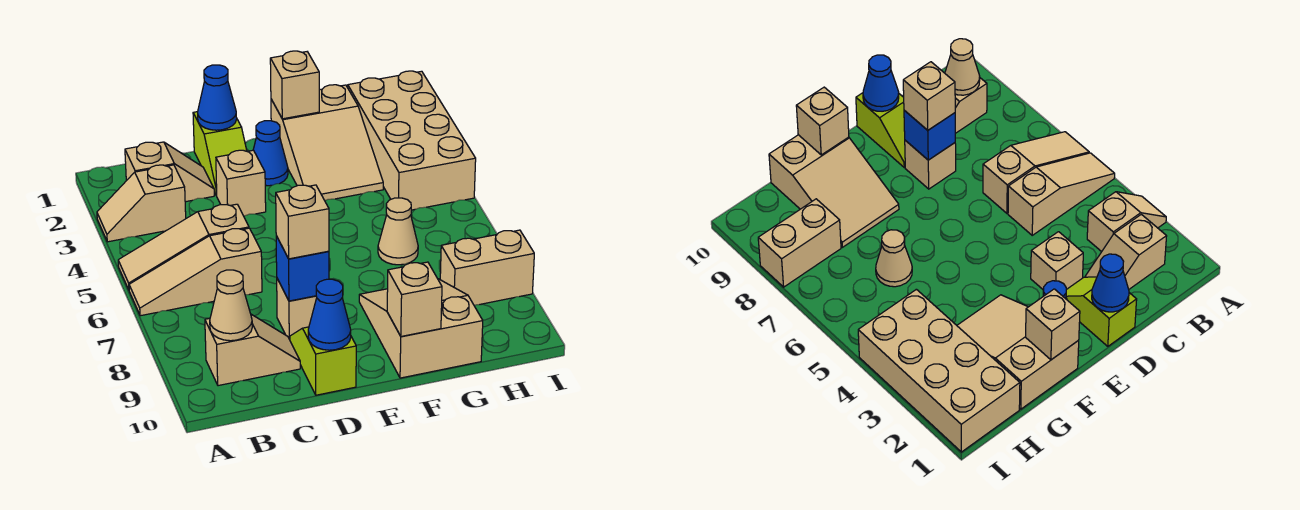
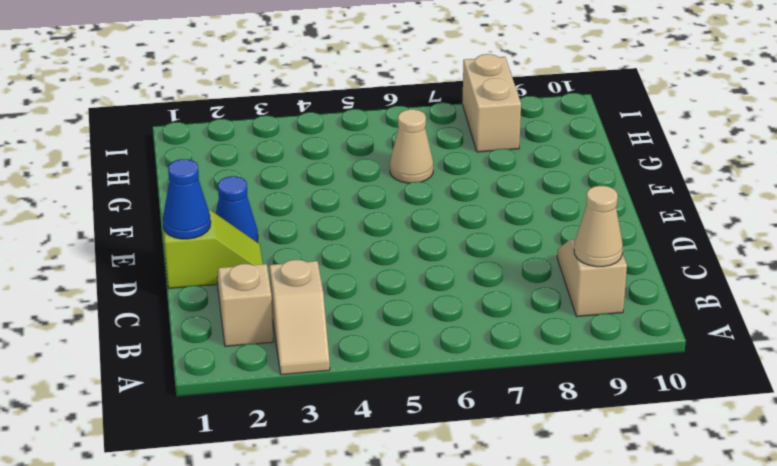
none -> tan 1x3 slope [118,204,249,290]
none -> tan 1x3 slope [129,228,262,316]
none -> tan 1x1 brick [216,150,266,216]

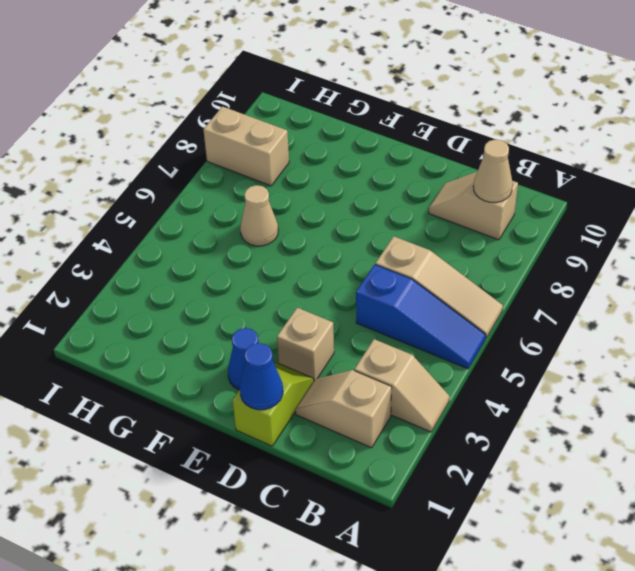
blue 1x3 slope [356,264,486,369] -> tan 1x3 slope [118,204,249,290]
none -> tan 1x1 brick [277,279,317,340]
none -> lime 1x2 slope [290,327,356,395]
none -> tan 2x3 slope [271,85,383,200]

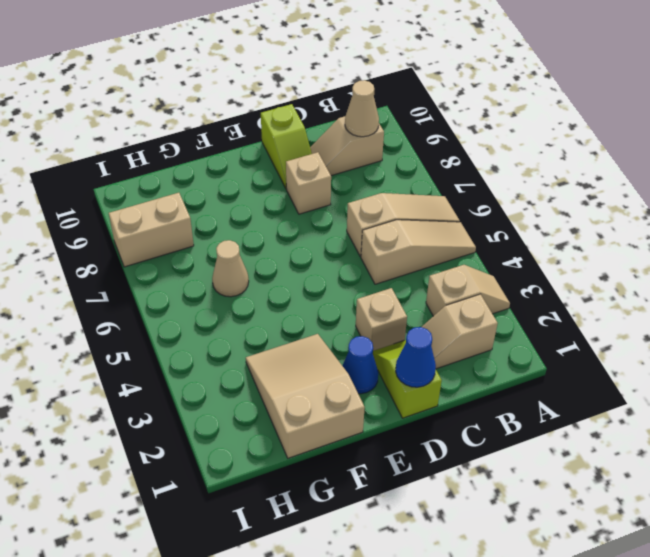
none -> tan 2x3 slope [359,279,483,378]
none -> tan 2x4 brick [348,71,476,210]
none -> blue 1x1 brick [276,236,329,301]

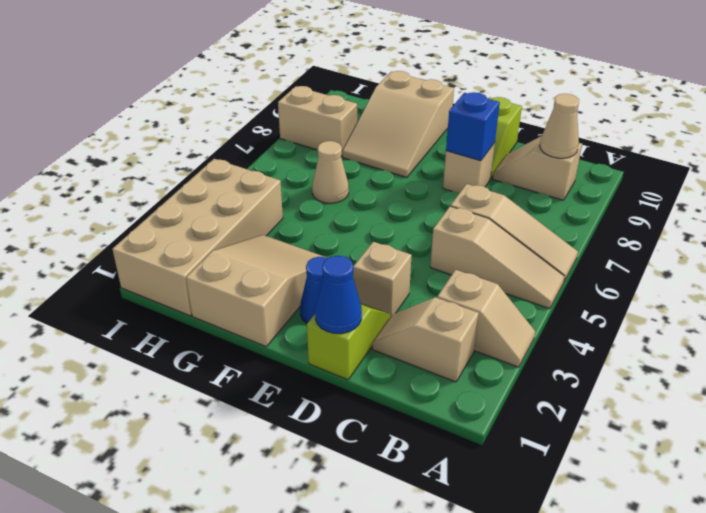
none -> blue 1x1 cone [308,279,351,350]
none -> tan 1x1 brick [270,51,319,119]
none -> tan 1x1 brick [387,262,442,336]

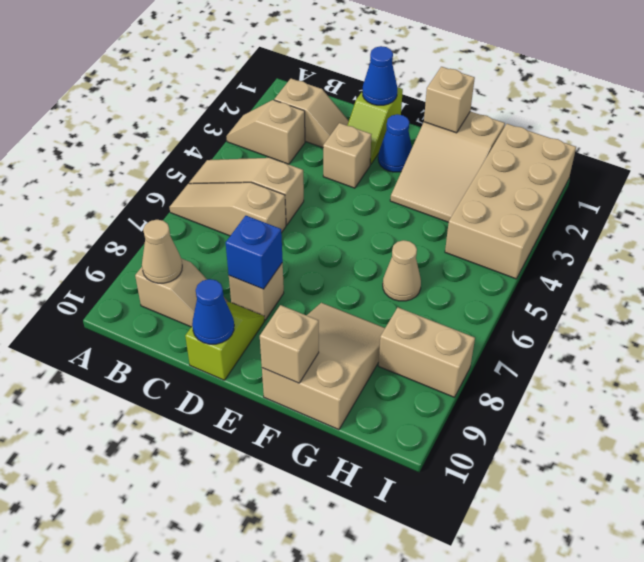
none -> tan 1x1 brick [276,185,329,259]

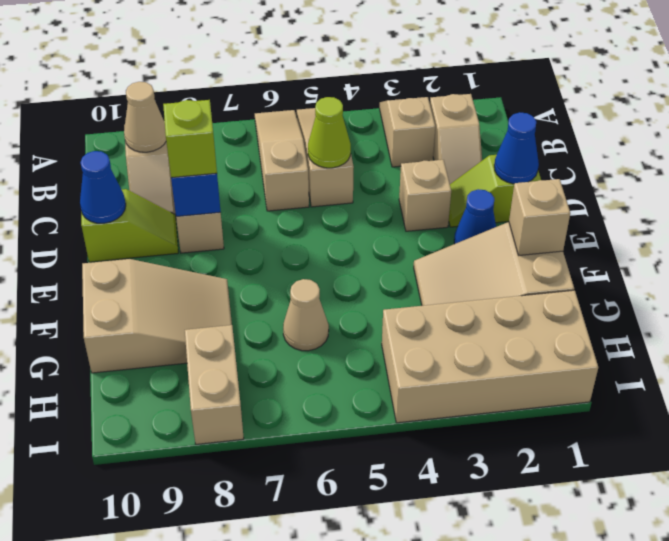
lime 1x1 cone [308,97,351,168] -> none
lime 1x1 brick [163,100,217,178] -> tan 1x1 brick [276,185,329,259]
none -> tan 1x1 brick [387,262,442,336]

